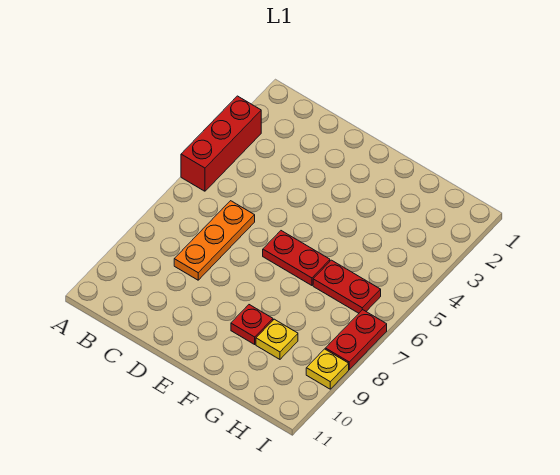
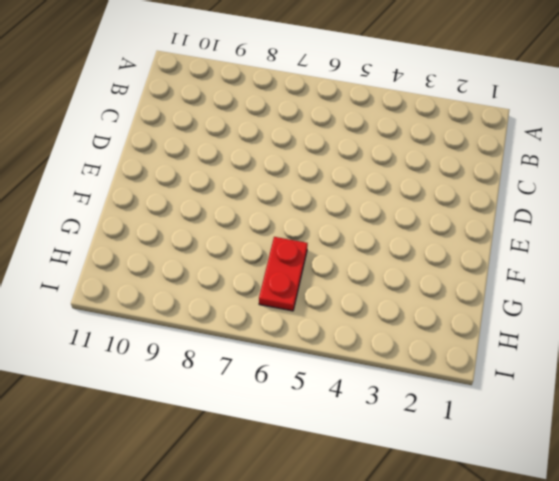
none -> red 1x3 brick [181,96,261,191]
none -> orange 1x3 plate [174,201,255,280]

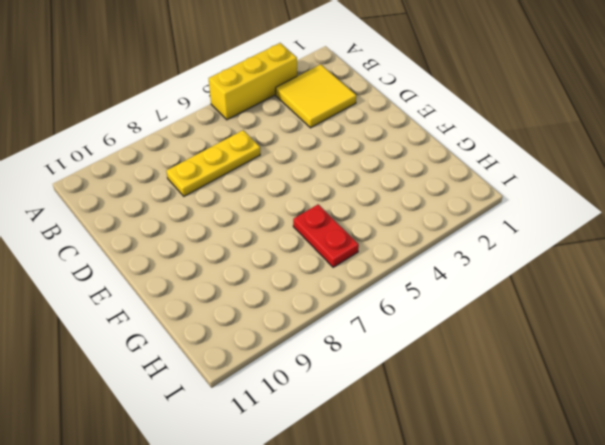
yellow 1x3 brick [209,43,297,120] -> red 1x3 brick [181,96,261,191]
yellow 2x2 tile [276,64,356,128] -> none
yellow 1x3 plate [166,130,260,196] -> orange 1x3 plate [174,201,255,280]
none -> red 1x2 plate [263,231,330,285]
none -> red 1x1 plate [231,305,273,344]

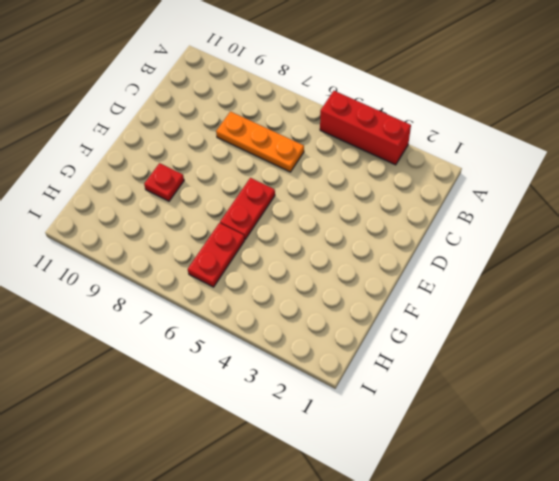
none -> yellow 1x1 plate [256,319,298,359]
none -> red 1x2 plate [325,310,387,369]

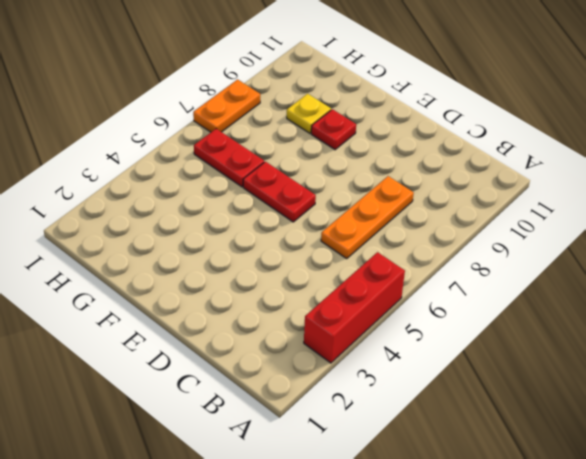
orange 1x2 plate [193,79,260,132] -> red 1x2 plate [325,310,387,369]
none -> yellow 1x1 plate [306,349,349,389]

